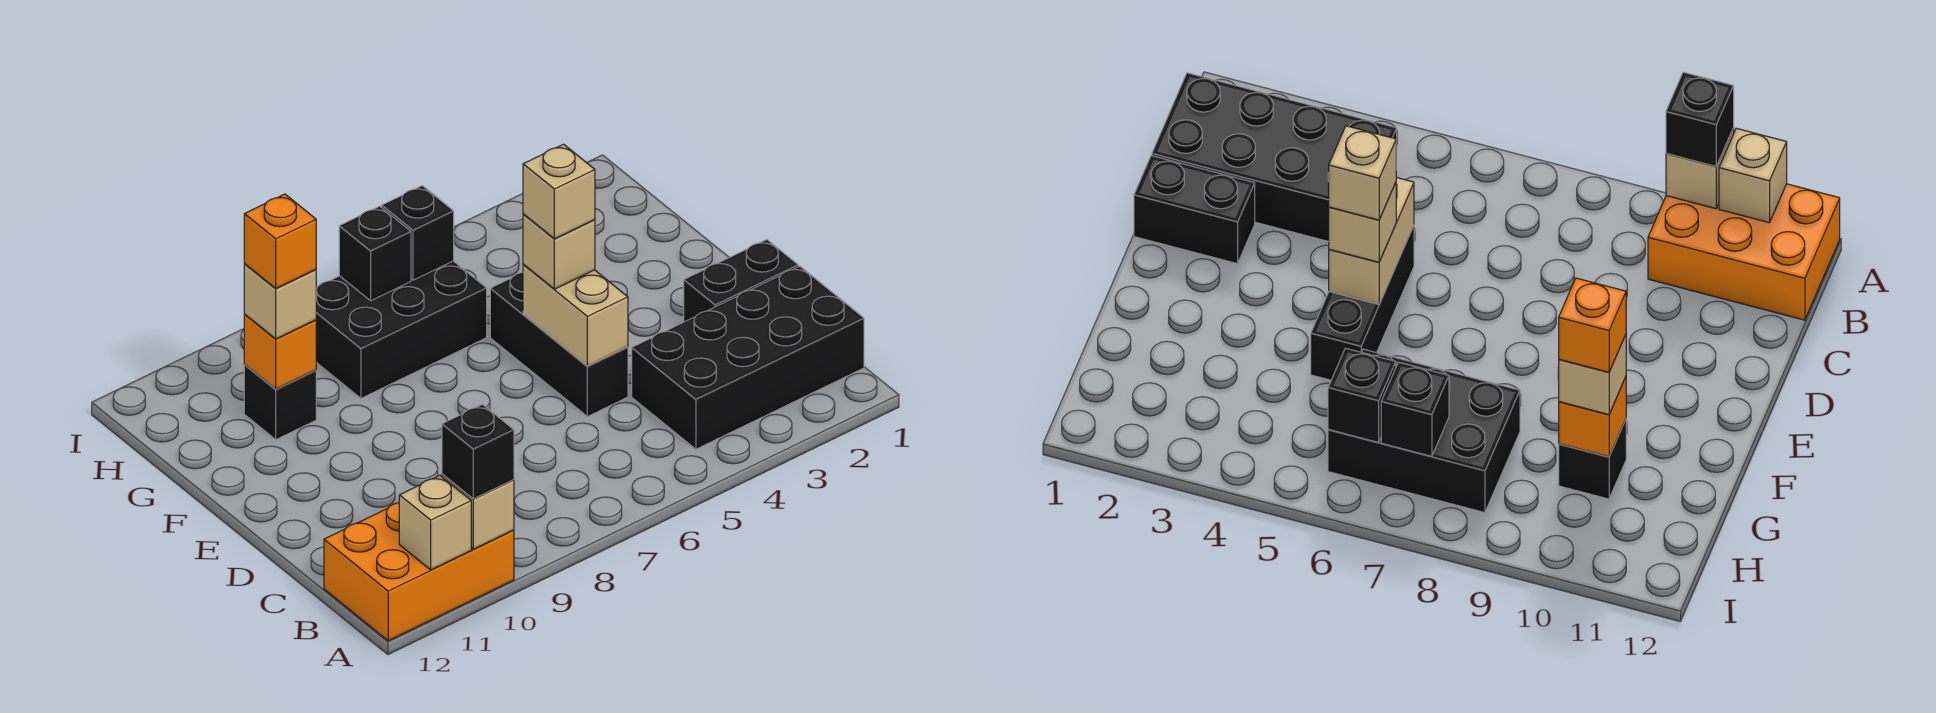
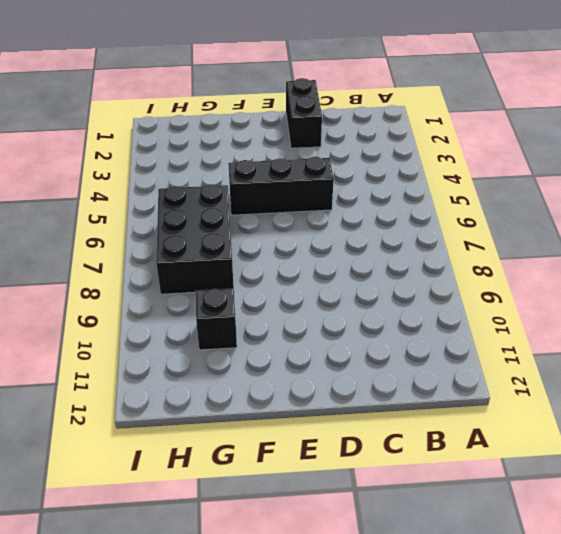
none -> orange 2x3 brick [324,503,514,641]
none -> black 2x4 brick [632,266,864,449]
none -> tan 1x1 brick [442,474,514,549]

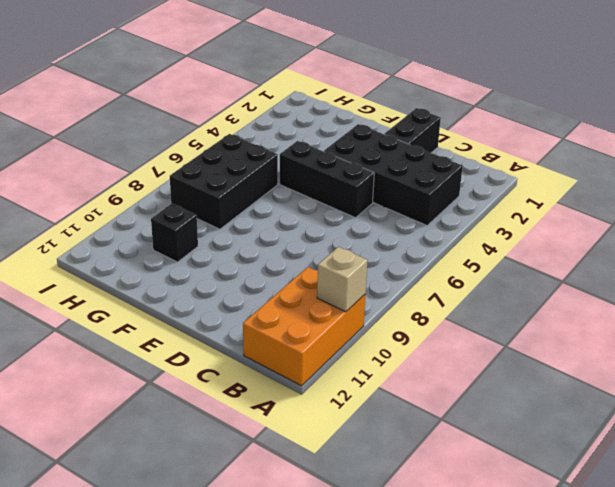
black 2x4 brick [324,124,463,225] -> black 2x4 brick turned to [632,266,864,449]
none -> tan 1x1 brick [399,475,471,570]
none -> tan 1x2 brick [523,264,628,366]
none -> orange 1x1 brick [244,315,316,389]

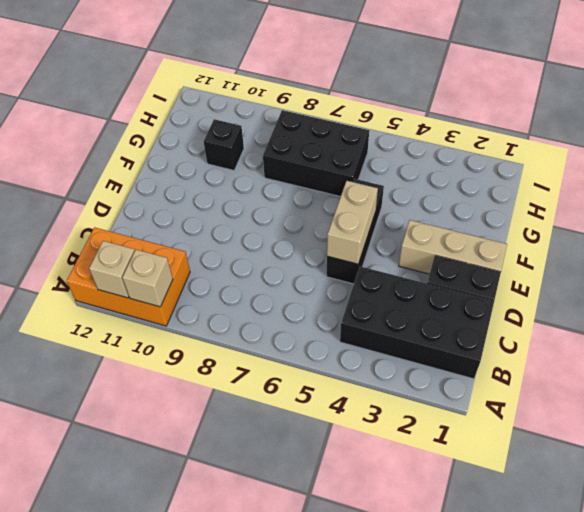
tan 1x3 brick [399,220,507,274] -> none
none -> orange 1x1 brick [244,315,316,389]
none -> black 1x1 brick [382,186,454,280]
none -> black 1x1 brick [339,206,411,301]

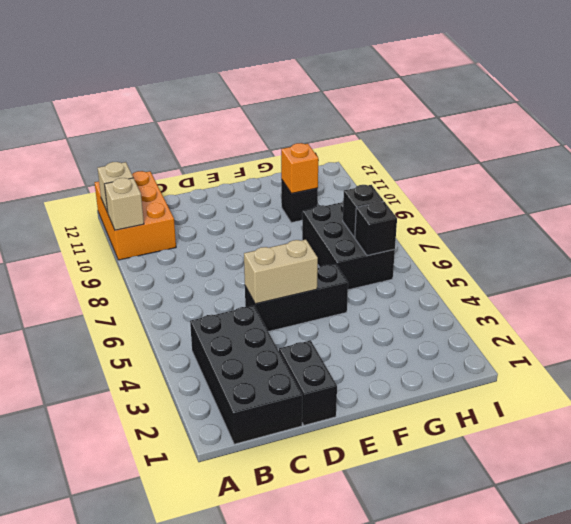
none -> black 1x1 brick [442,404,514,499]
none -> tan 1x1 brick [523,214,595,289]
none -> tan 1x1 brick [244,264,316,339]

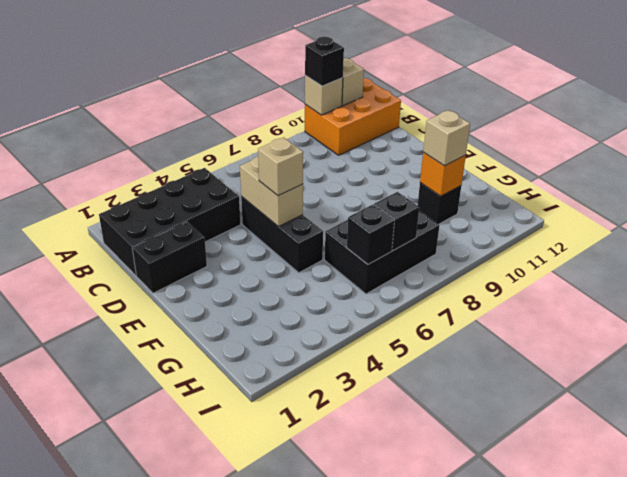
none -> tan 1x1 brick [523,144,595,239]
none -> orange 1x1 brick [244,194,316,289]

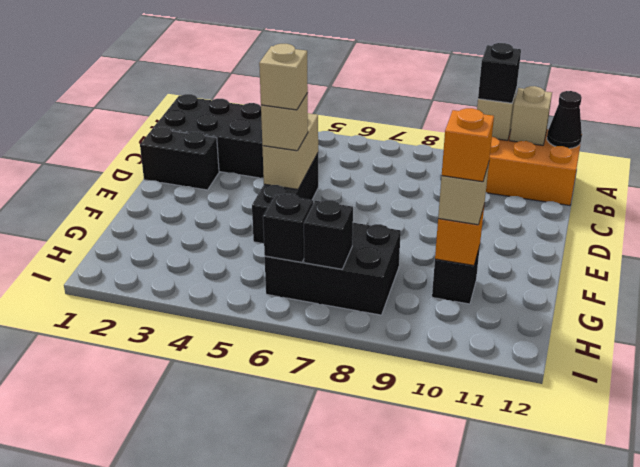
black 1x1 cone [547,91,582,148] -> none

